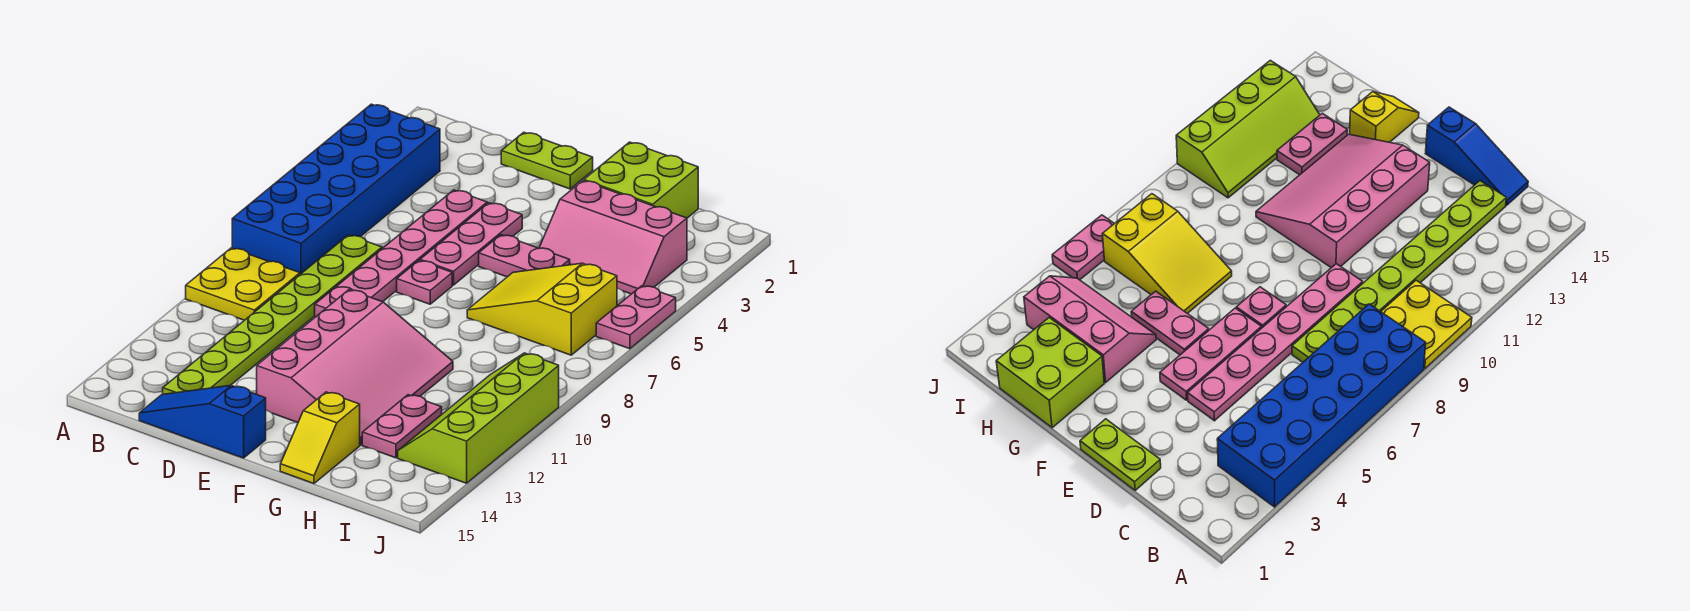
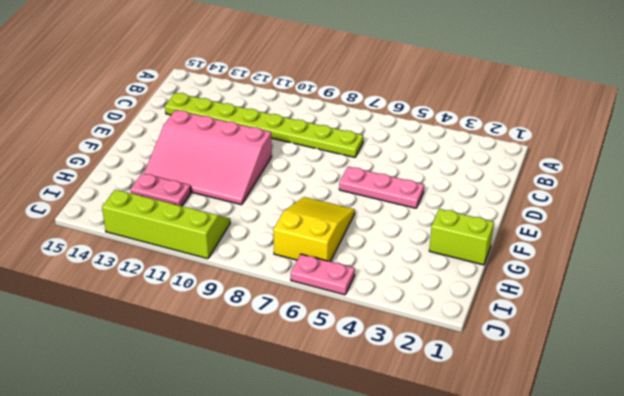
lime 1x2 brick [429,209,494,265] -> lime 2x2 brick [584,142,698,218]
none -> blue 2x6 brick [232,104,440,274]
none -> yellow 2x2 plate [186,248,300,320]
none -> blue 1x3 slope [139,385,266,458]

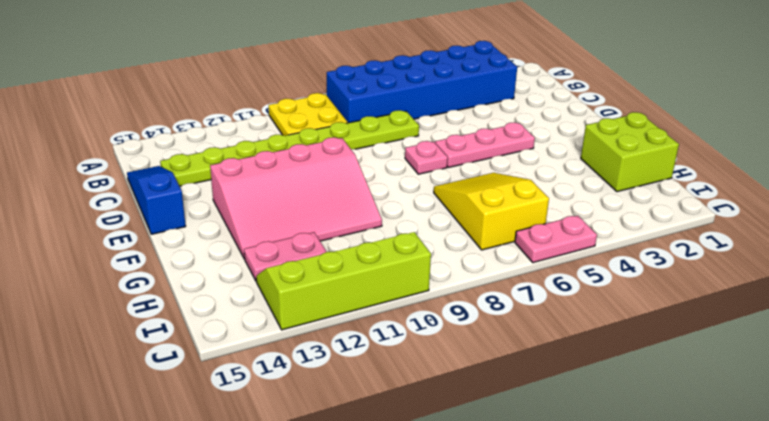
none -> lime 1x2 plate [501,132,593,189]
none -> pink 1x6 plate [315,190,487,317]
none -> pink 1x2 plate [479,235,570,277]

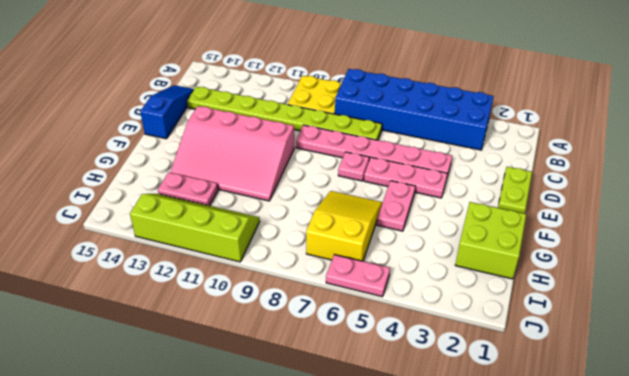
none -> pink 2x3 slope [539,181,687,294]
none -> yellow 1x2 slope [280,392,360,484]

